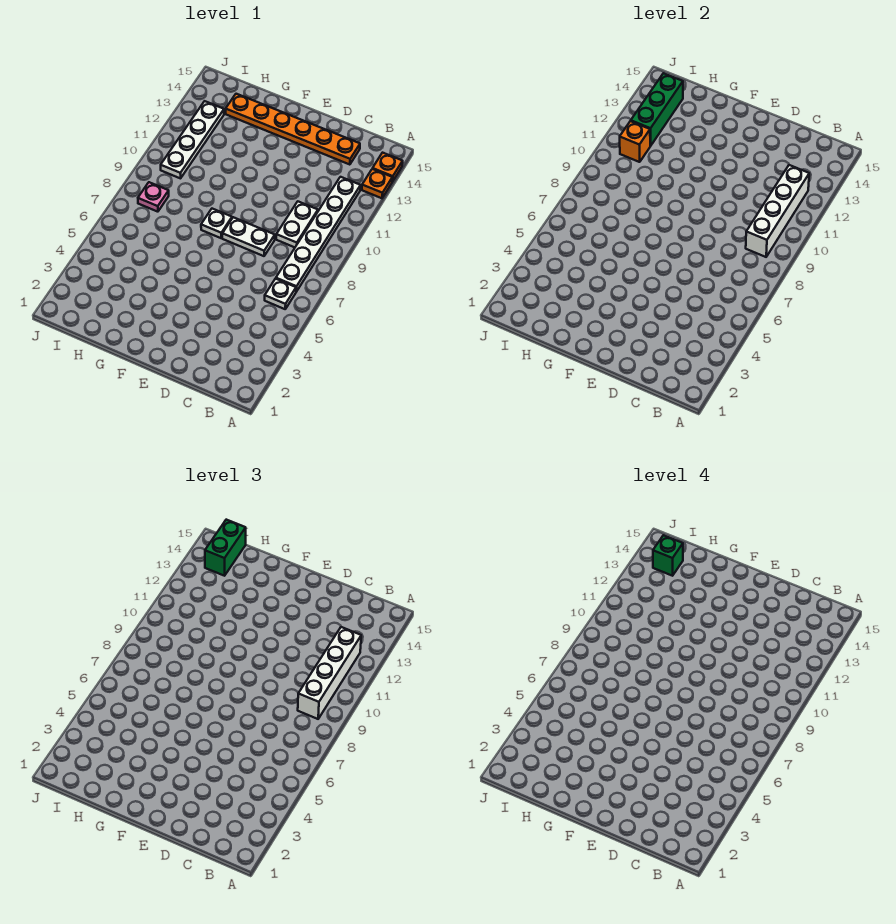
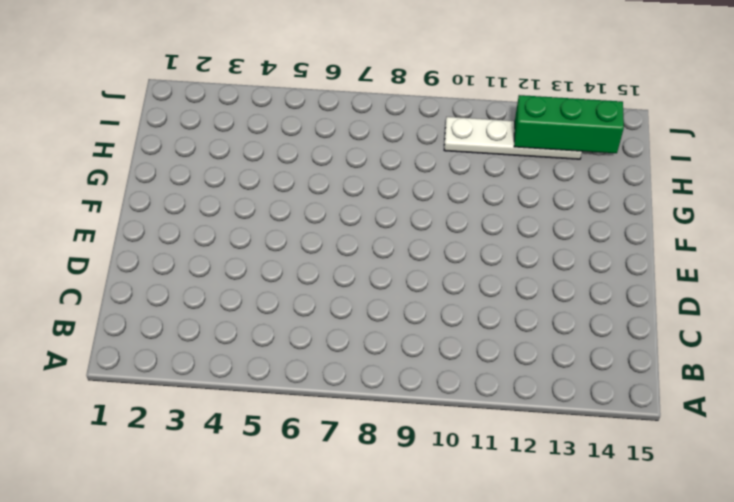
none -> orange 1x1 plate [362,169,392,198]
none -> orange 1x1 plate [373,153,403,182]
none -> white 1x1 plate [265,279,296,309]

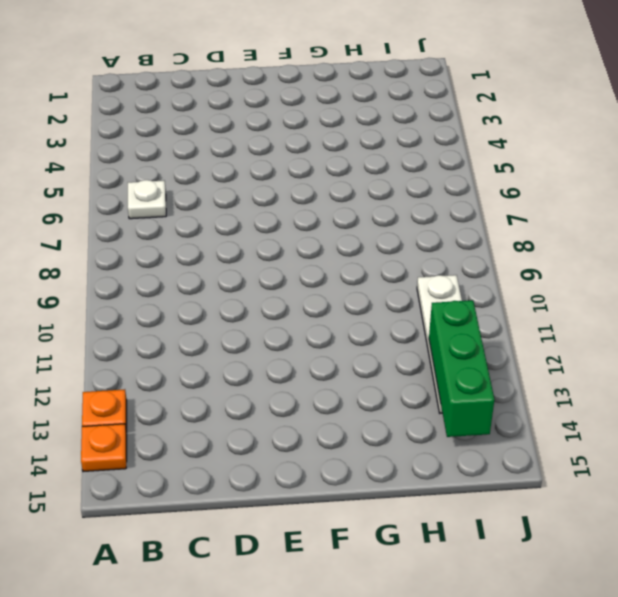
none -> white 1x6 plate [276,177,361,292]
none -> white 1x2 plate [276,202,318,247]
none -> orange 1x6 plate [226,94,360,165]

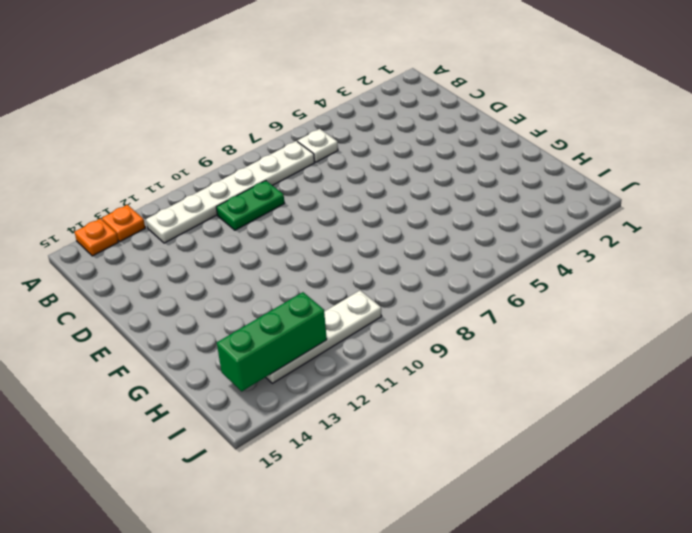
green 1x2 plate [216,181,284,230] -> white 1x2 plate [276,202,318,247]
none -> orange 1x6 plate [226,94,360,165]
none -> white 1x2 plate [222,217,275,256]
none -> white 1x1 plate [201,209,232,238]

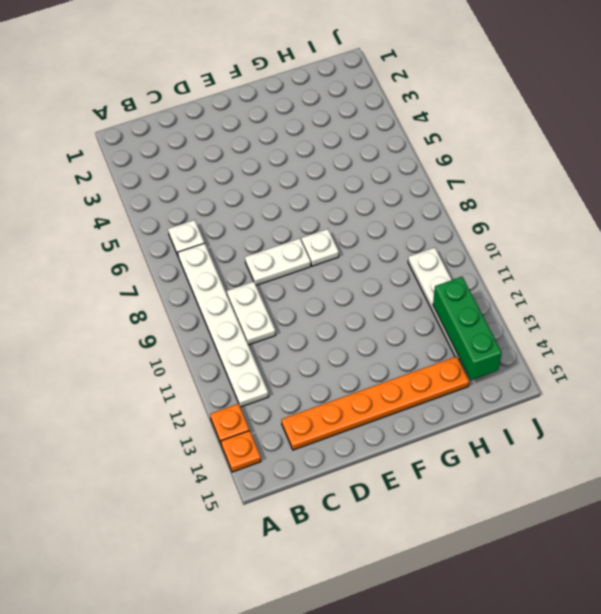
none -> pink 1x1 plate [138,182,169,212]
none -> white 1x4 brick [746,165,809,257]
none -> orange 1x1 brick [620,121,650,162]

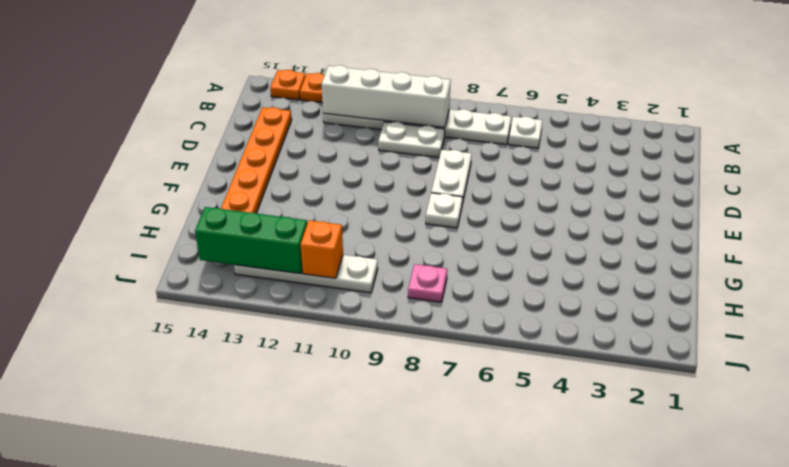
none -> white 1x4 brick [298,627,361,719]
none -> green 1x2 brick [205,520,246,576]
none -> green 1x1 brick [653,535,683,576]

